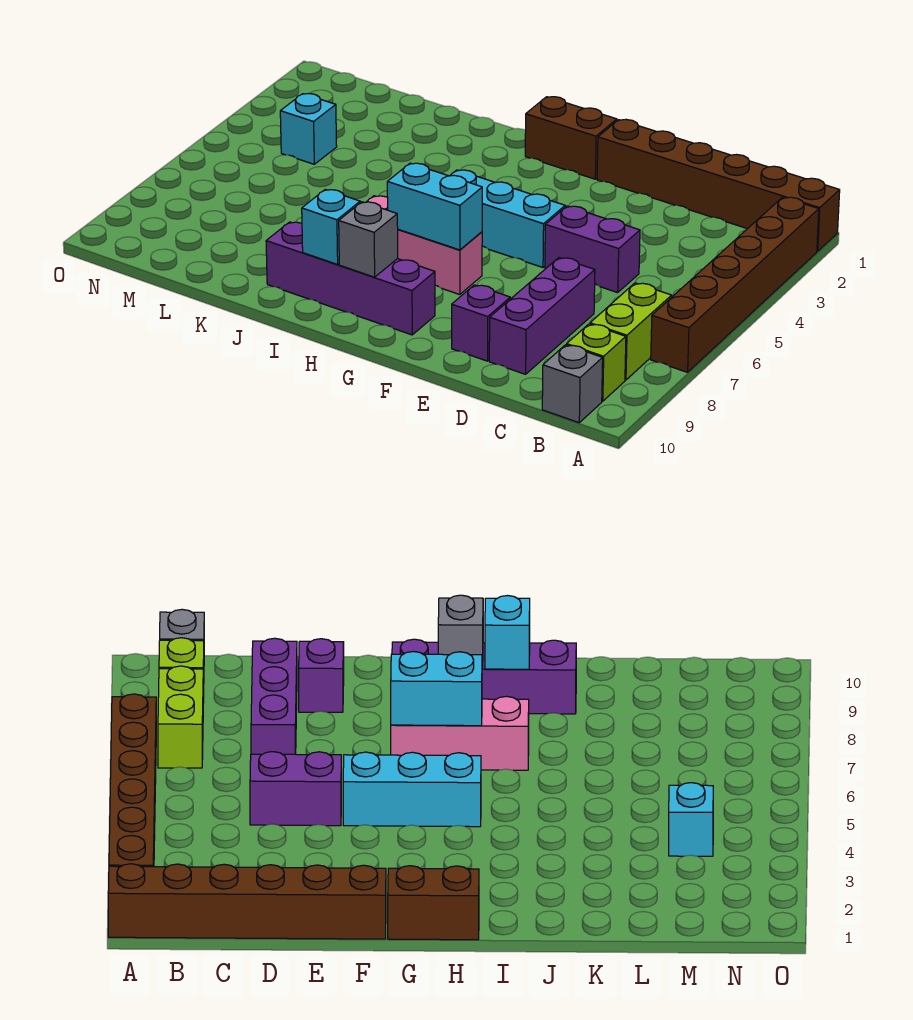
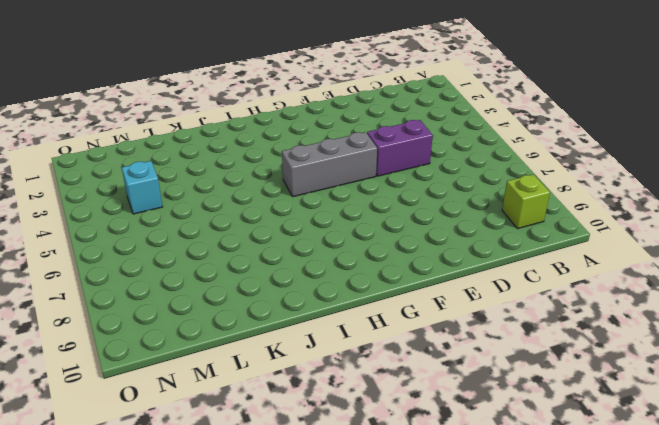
grey 1x3 brick [282,132,377,197] -> cyan 1x3 brick [450,170,565,267]
none -> brown 1x6 brick [597,119,840,251]
none -> brown 1x6 brick [651,197,819,372]
none -> lime 1x2 brick [590,283,672,380]

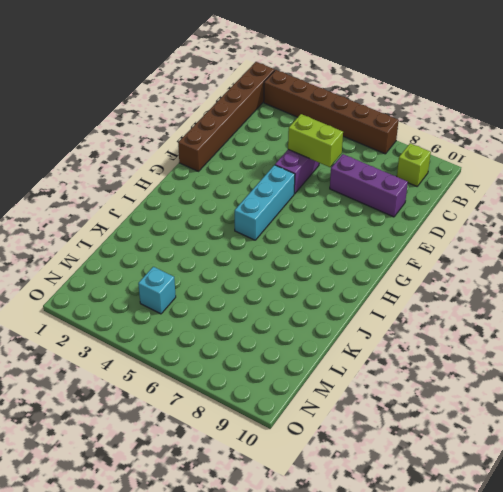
lime 1x2 brick [288,114,343,167] -> lime 1x2 brick moved to [590,283,672,380]
none -> grey 1x1 brick [542,345,603,423]
none -> purple 1x1 brick [452,285,510,361]
none -> brown 1x2 brick [525,97,617,179]

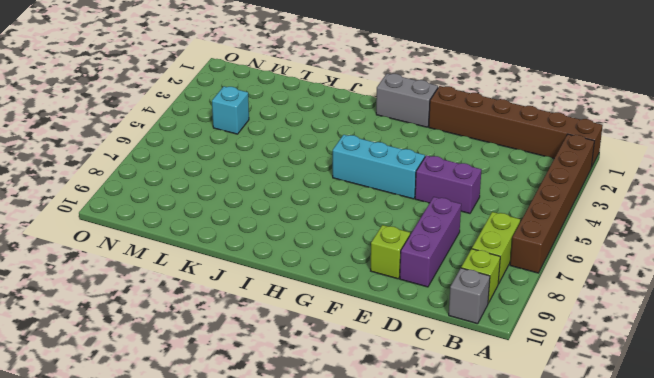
lime 1x1 brick [371,225,410,279] -> purple 1x1 brick [452,285,510,361]
grey 1x2 brick [376,74,438,127] -> brown 1x2 brick [525,97,617,179]
none -> pink 1x3 brick [367,196,482,295]
none -> purple 1x4 brick [266,222,435,335]
none -> cyan 1x2 brick [387,163,482,250]

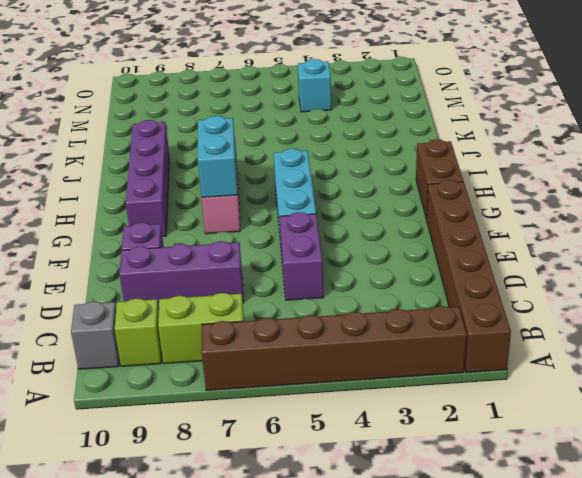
none -> grey 1x1 brick [339,202,398,277]
none -> cyan 1x1 brick [302,189,360,264]

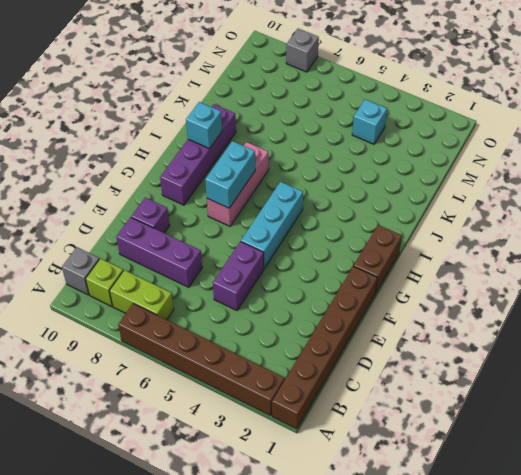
grey 1x1 brick [286,29,319,72] -> grey 1x1 brick moved to [339,202,398,277]

